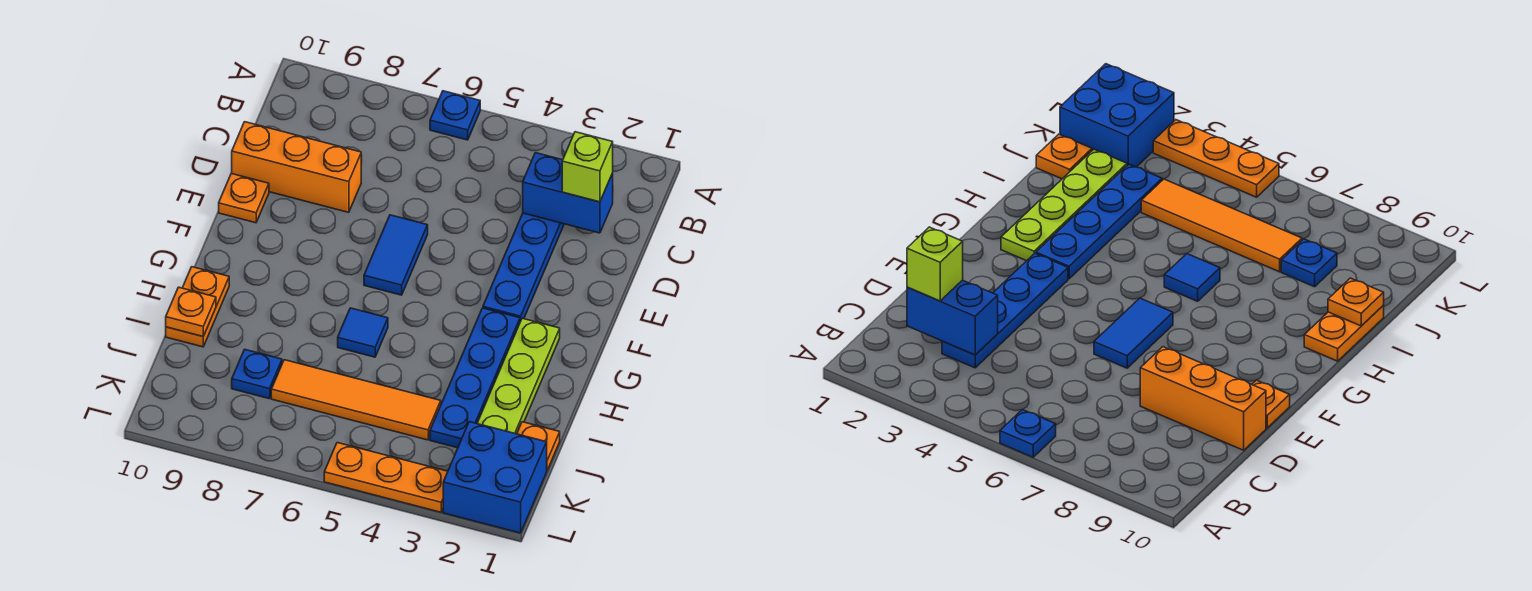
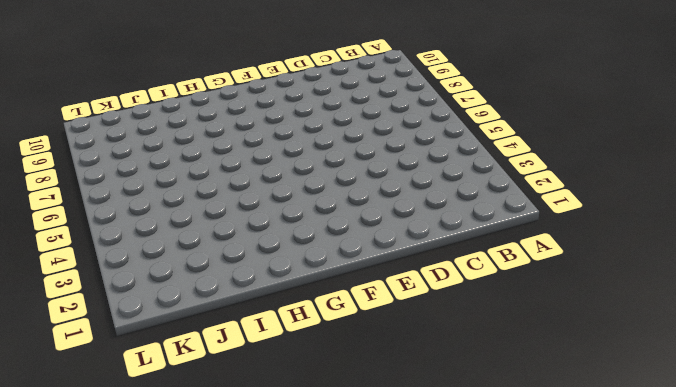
none -> blue 1x1 plate [430,91,480,140]
none -> blue 1x4 plate [483,213,564,322]
none -> orange 1x3 brick [232,122,361,212]

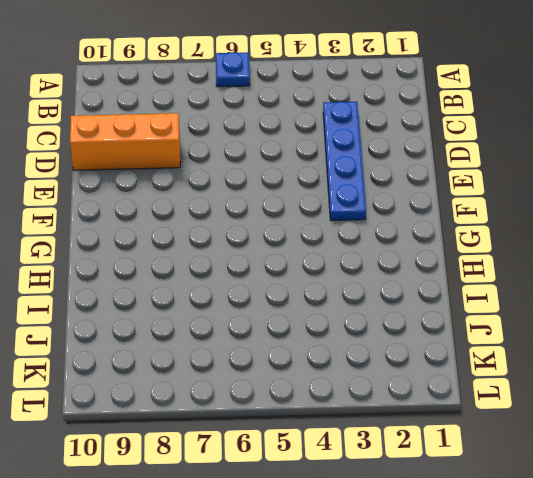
none -> blue 1x2 tile [364,215,428,295]
none -> orange 1x1 plate [219,173,269,223]
none -> lime 1x4 plate [477,318,560,434]

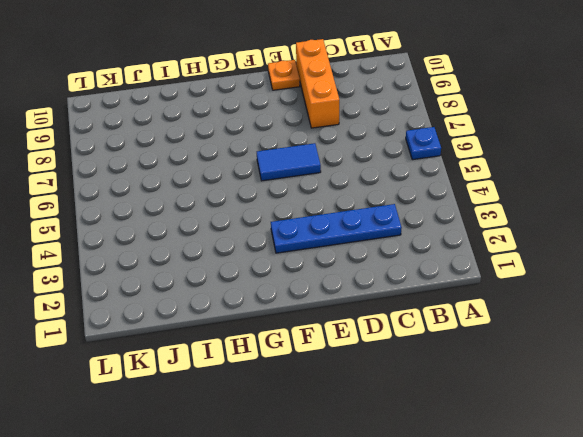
none -> lime 1x4 plate [477,318,560,434]
none -> blue 1x4 plate [430,308,520,448]
none -> blue 1x1 tile [338,308,388,357]

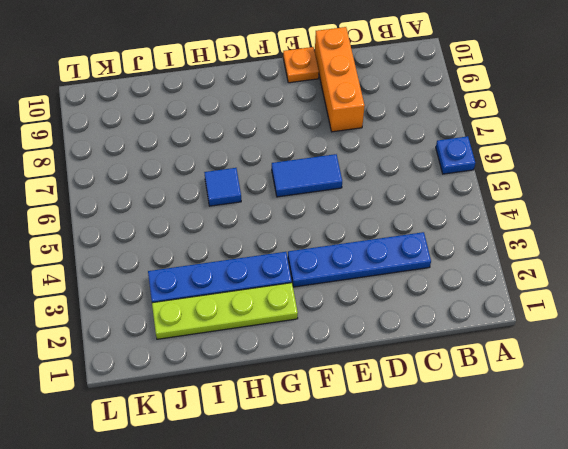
none -> orange 1x2 plate [166,267,229,347]
none -> orange 1x1 plate [517,422,560,470]
none -> orange 1x4 tile [271,360,441,440]

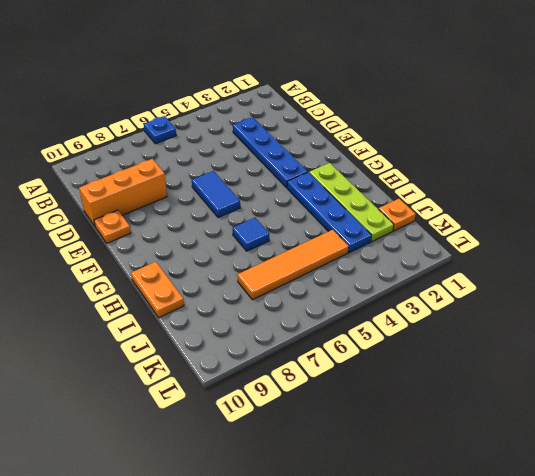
none -> blue 1x1 plate [232,349,282,399]
none -> blue 2x2 brick [443,422,547,533]
none -> orange 1x3 plate [324,443,448,512]

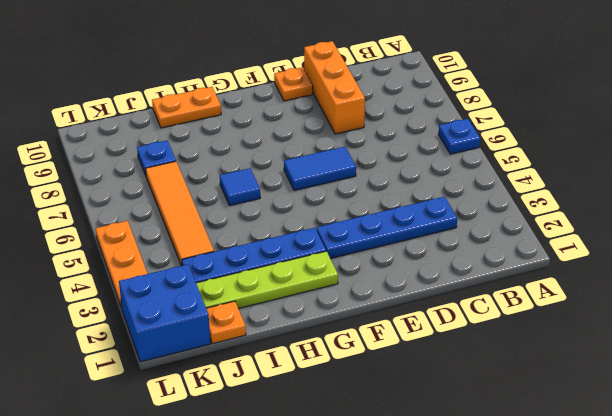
none -> blue 1x2 brick [523,153,613,233]
none -> orange 1x1 plate [166,287,216,336]
none -> lime 1x1 brick [562,132,613,202]

